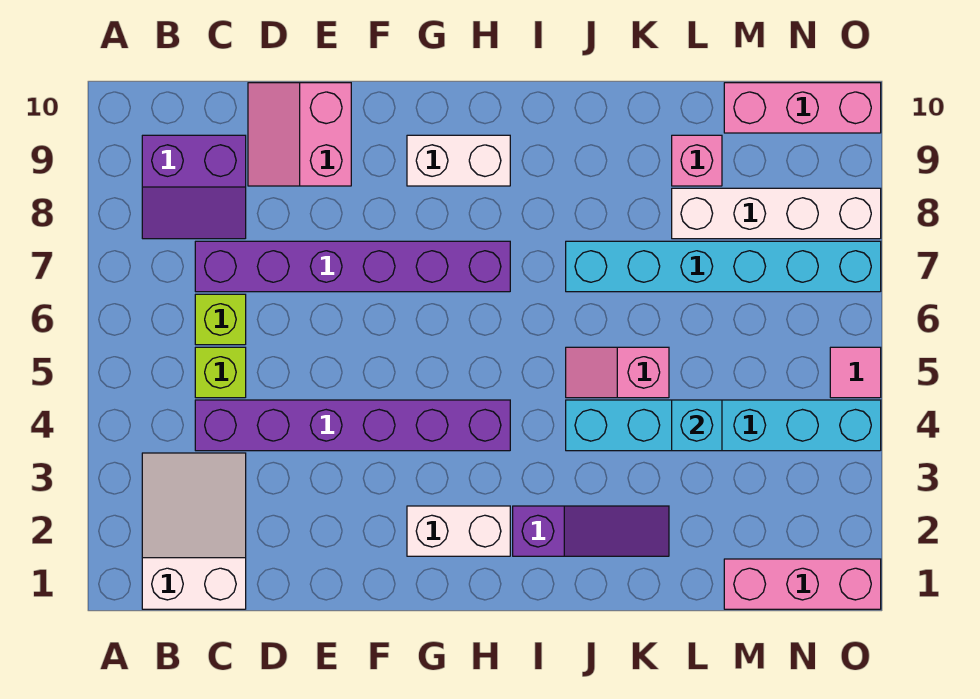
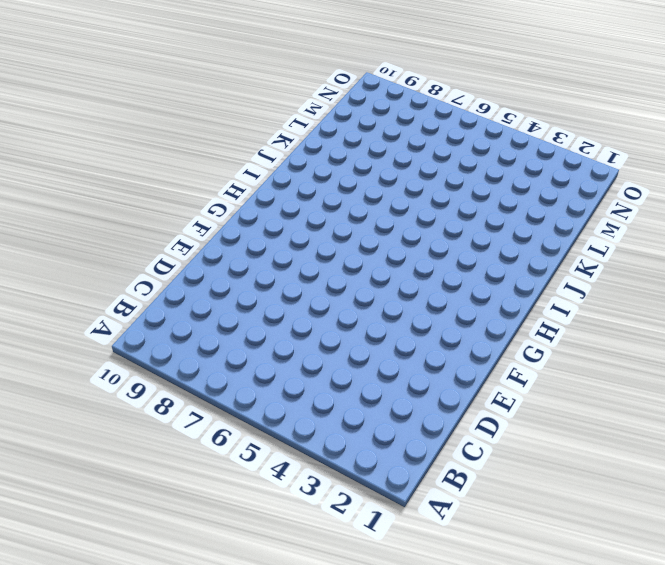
none -> white 2x3 slope [142,453,246,609]
none -> purple 2x2 slope [142,135,246,239]
none -> purple 1x6 brick [195,400,510,451]

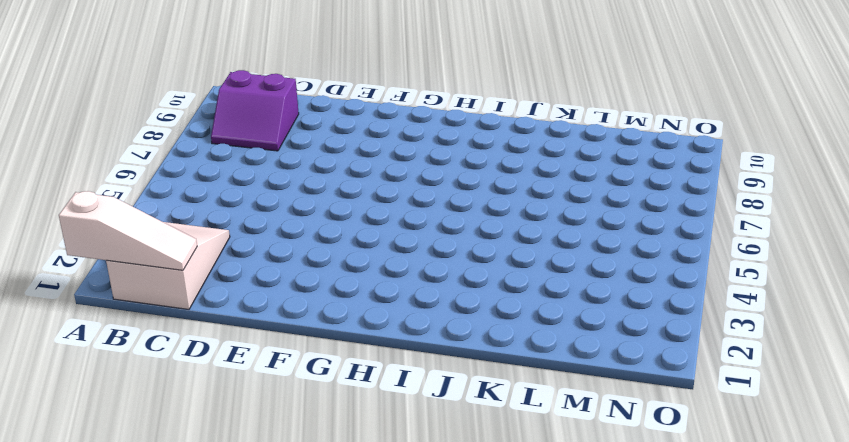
white 1x3 slope [59,191,197,270] -> none
none -> purple 1x6 brick [195,400,510,451]
none -> lime 1x1 brick [195,347,246,398]
none -> lime 1x1 brick [195,294,246,345]

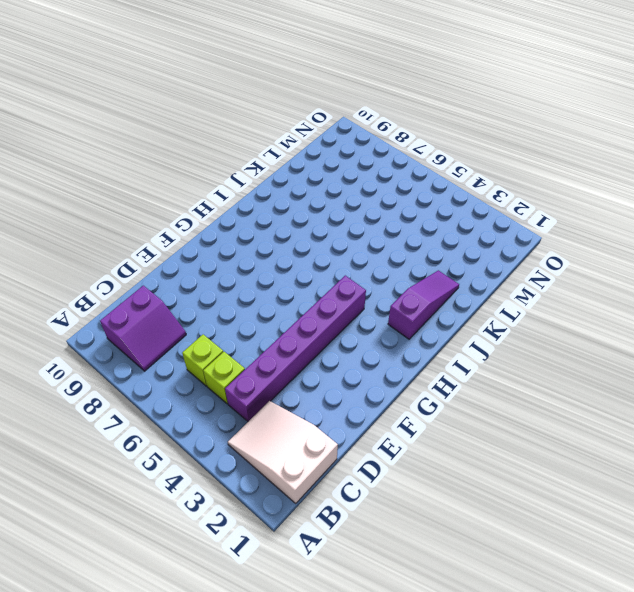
none -> purple 1x6 brick [195,241,510,292]
none -> pink 2x2 slope [248,83,351,186]
none -> white 1x2 brick [407,506,510,556]

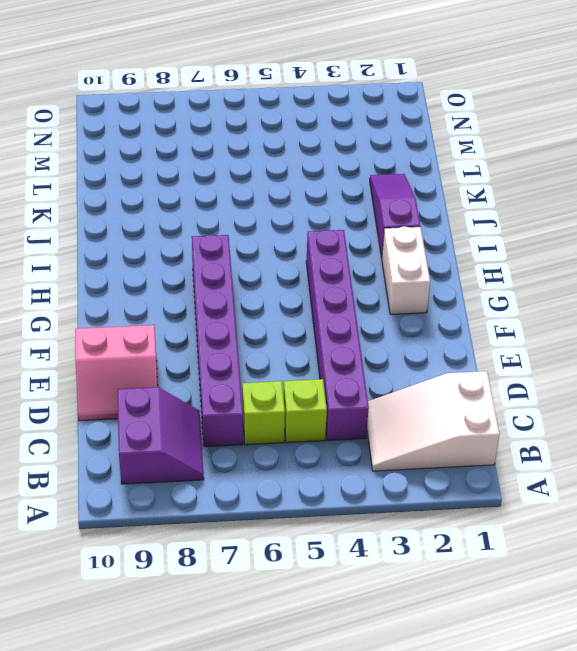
none -> white 1x2 brick [407,135,510,186]
none -> cyan 1x6 brick [566,400,881,451]
none -> pink 1x2 slope [566,347,669,398]

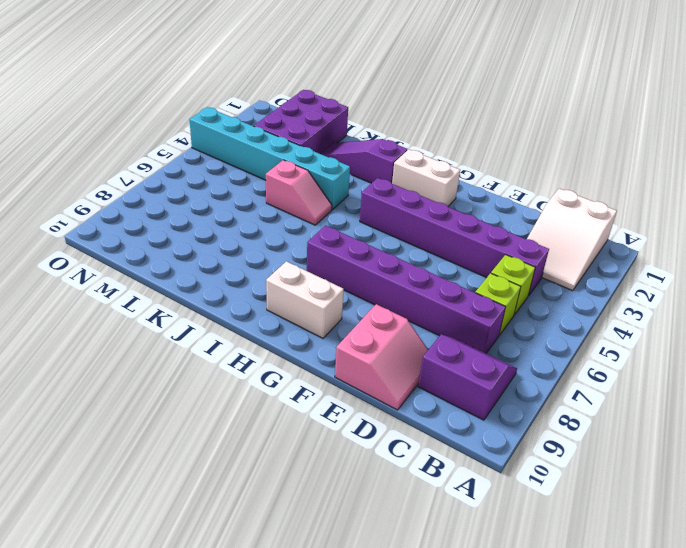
purple 2x3 brick [254,90,348,154] -> pink 1x3 brick [724,559,881,609]
none -> cyan 1x6 brick [566,241,881,292]
none -> white 1x4 brick [672,188,881,239]
none -> pink 1x1 brick [672,135,722,186]

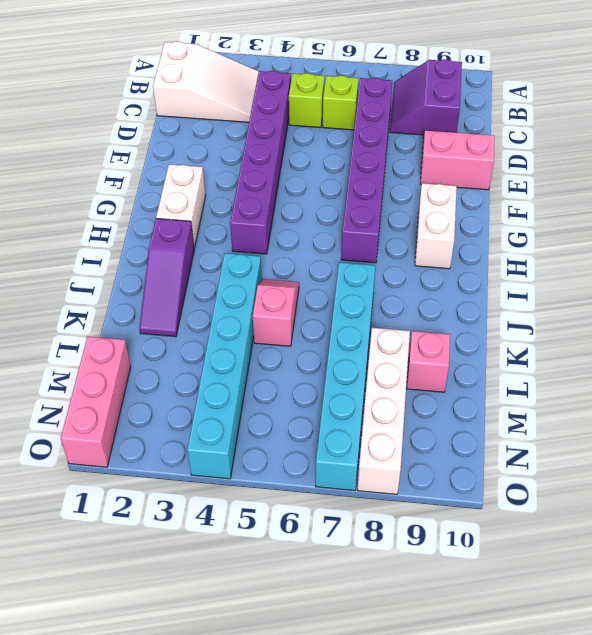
none -> pink 1x3 brick [724,83,881,133]
none -> pink 1x1 tile [830,347,881,398]
none -> cyan 1x1 brick [672,400,722,451]

